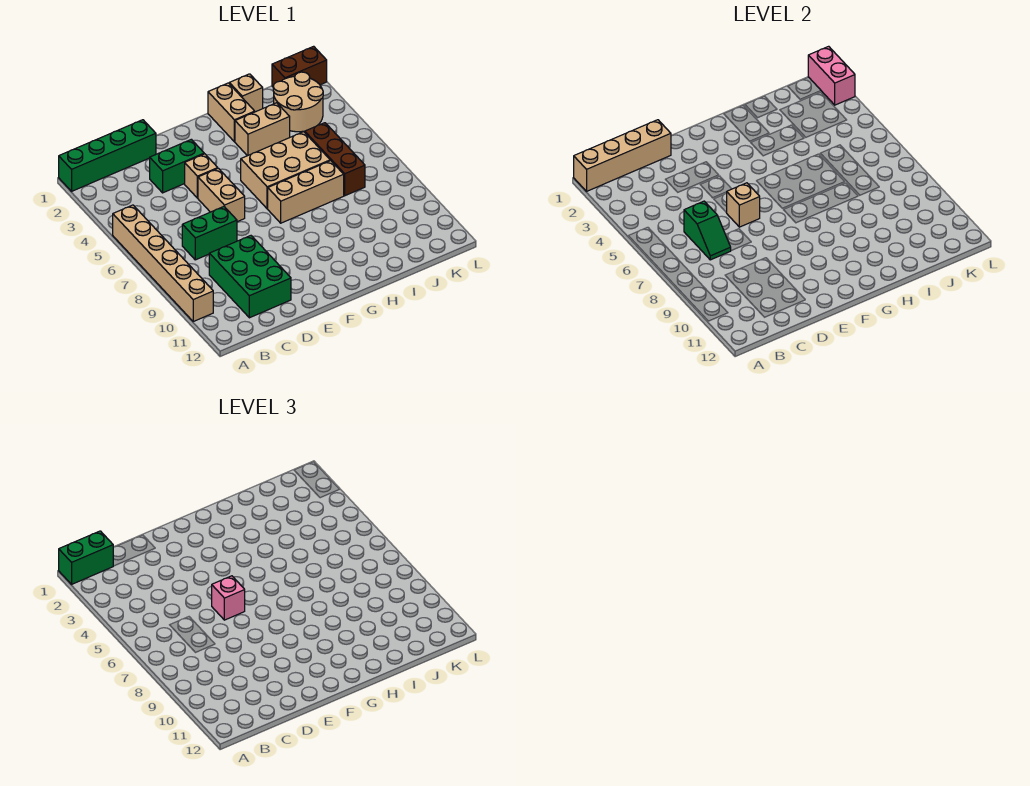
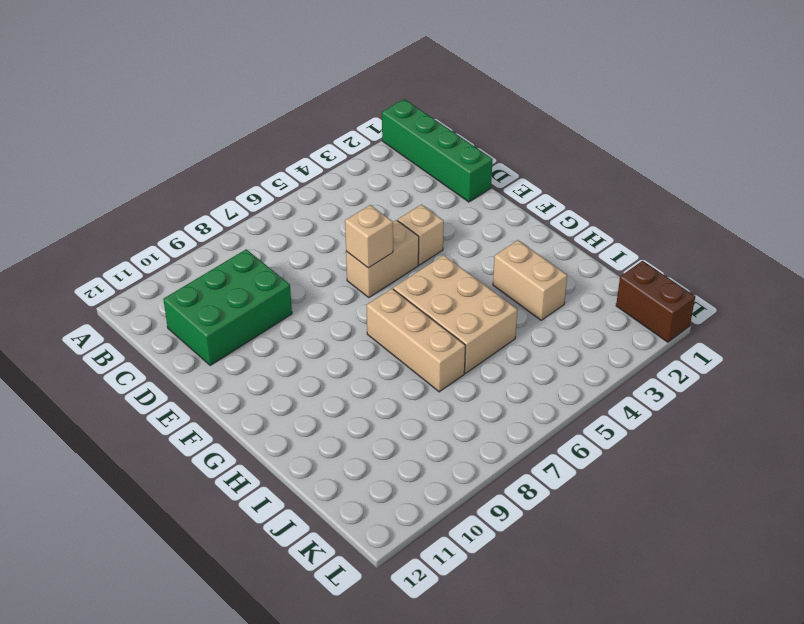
none -> tan 1x6 brick [113,205,213,321]
none -> green 1x2 brick [182,207,237,260]
none -> green 1x2 brick [150,139,204,193]

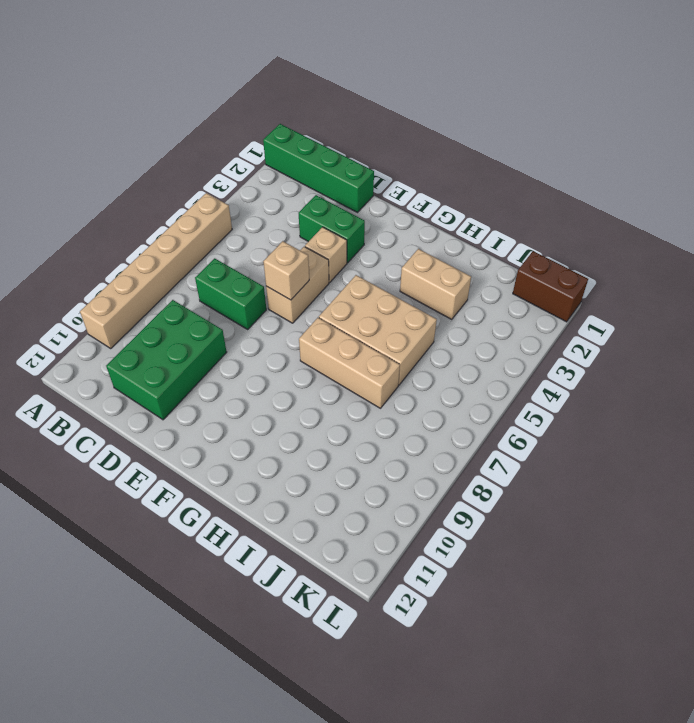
none -> tan 1x2 brick [208,83,255,142]
none -> tan 1x1 brick [229,74,263,112]
none -> tan 2x2 round brick [273,72,323,132]

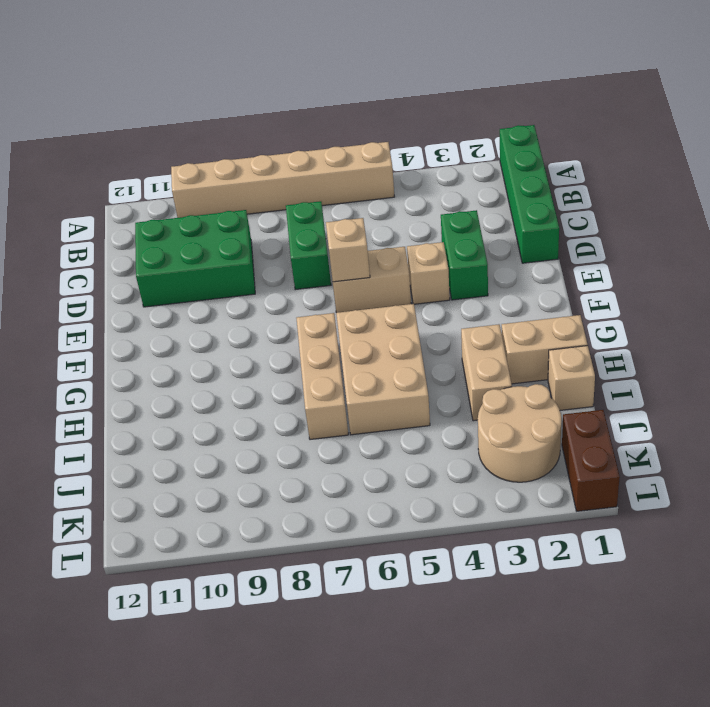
none -> brown 1x3 brick [305,123,365,196]
none -> tan 1x4 brick [574,120,671,191]
none -> green 1x2 slope [684,201,731,260]

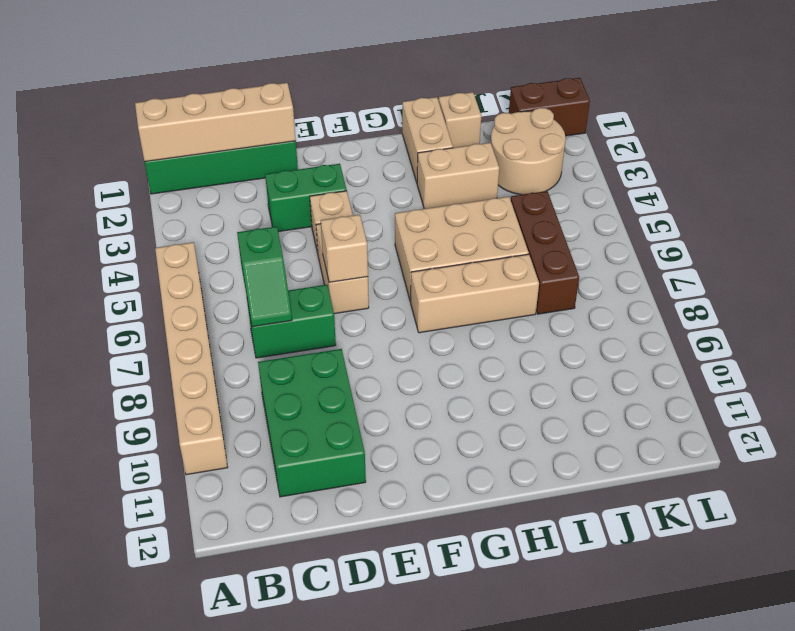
none -> pink 1x2 brick [808,46,855,105]
none -> green 1x2 brick [59,531,113,584]
none -> pink 1x1 brick [212,576,245,620]

